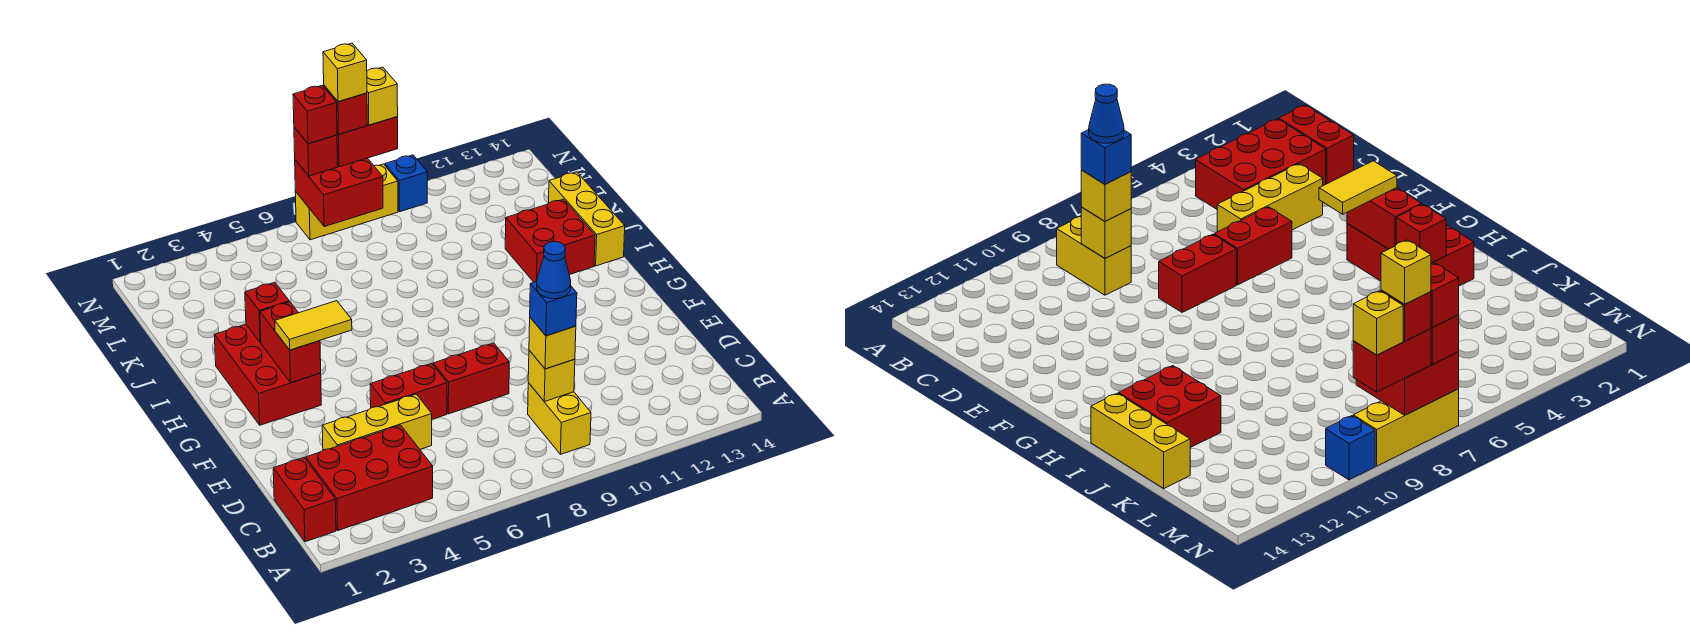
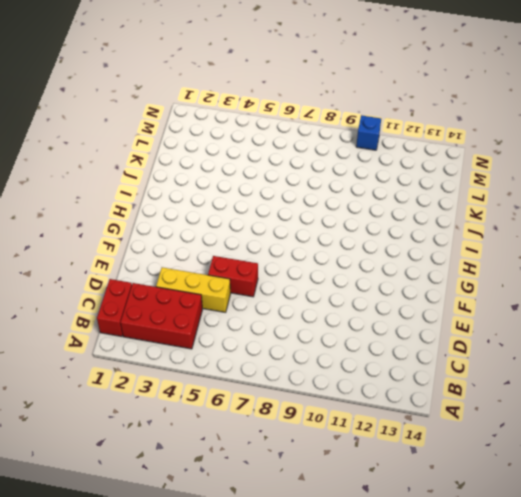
none -> yellow 1x2 brick [528,383,591,454]
none -> red 1x2 brick [433,343,509,414]
none -> red 2x3 brick [214,324,321,425]

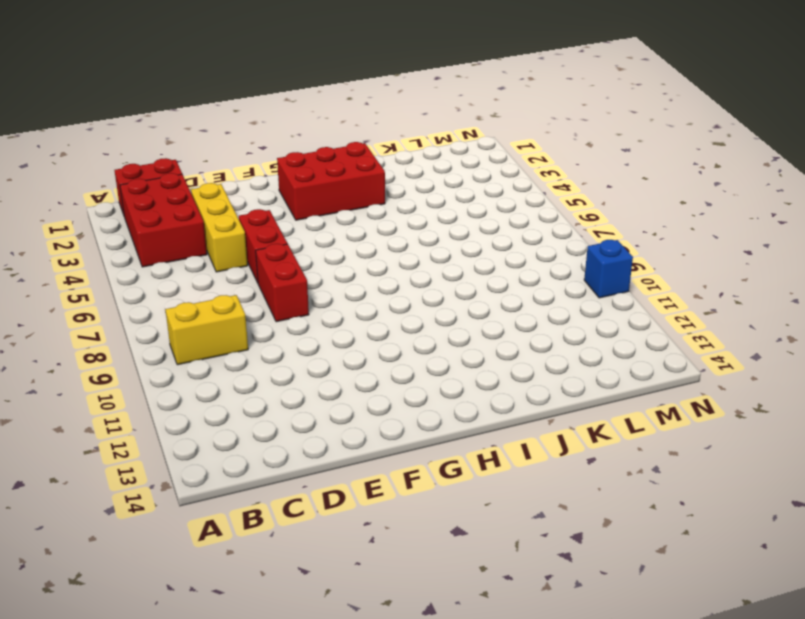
none -> red 2x2 brick [505,199,595,282]
none -> yellow 1x3 brick [548,172,625,266]
none -> yellow 1x3 brick [295,164,398,240]

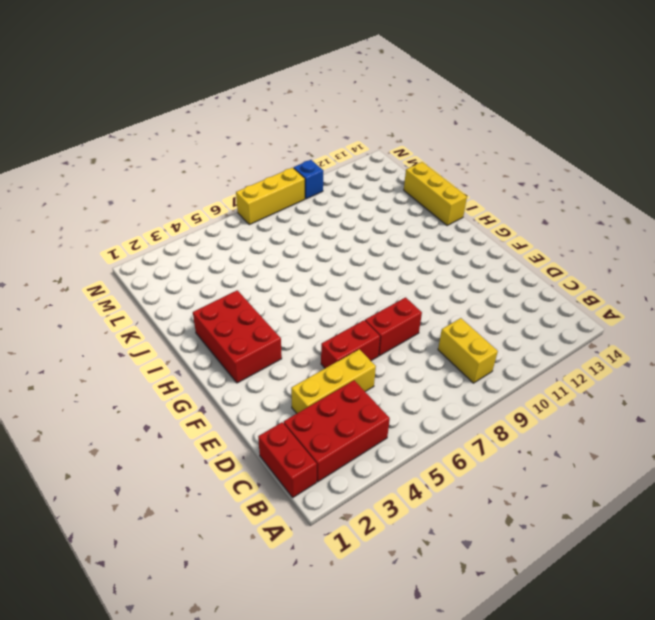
none -> red 2x2 brick [505,199,595,282]
none -> yellow 1x1 brick [528,350,575,402]
none -> red 1x2 brick [260,302,321,383]

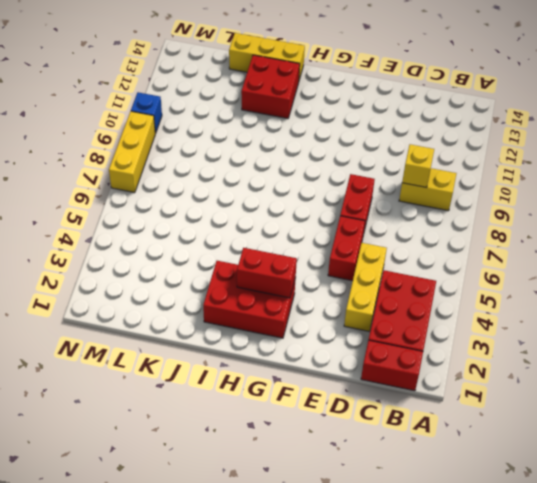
none -> red 1x1 brick [245,282,289,343]
none -> red 2x2 brick [295,158,383,227]
none -> yellow 1x1 brick [529,318,576,369]

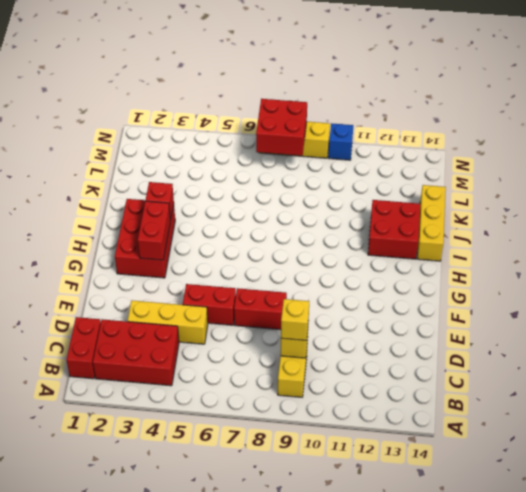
none -> yellow 1x2 tile [275,301,352,350]
none -> red 1x1 brick [294,127,338,176]
none -> red 1x2 brick [337,117,398,167]

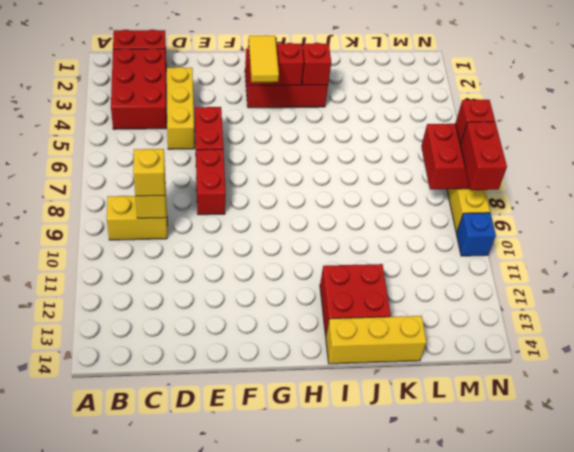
none -> blue 1x1 brick [530,282,577,336]
none -> red 1x1 brick [293,86,337,144]
none -> red 1x1 brick [324,86,367,134]

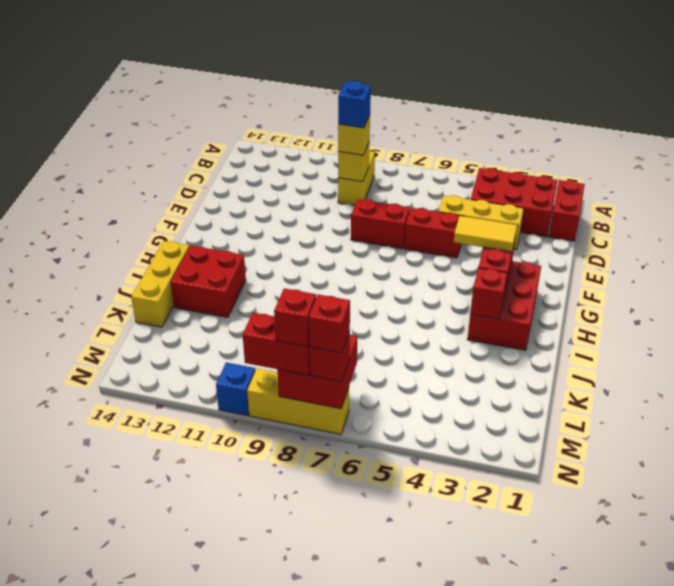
none -> yellow 1x1 brick [367,67,398,125]
none -> blue 1x1 cone [536,242,571,299]
none -> yellow 1x1 brick [323,43,367,102]

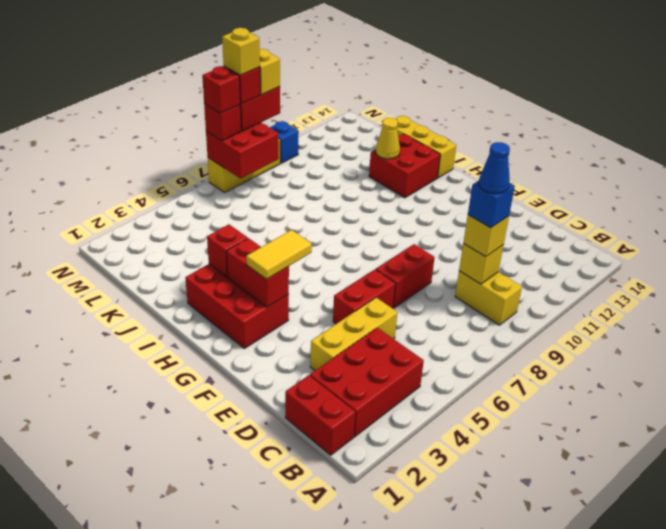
yellow 1x1 cone [376,118,400,159] -> none

